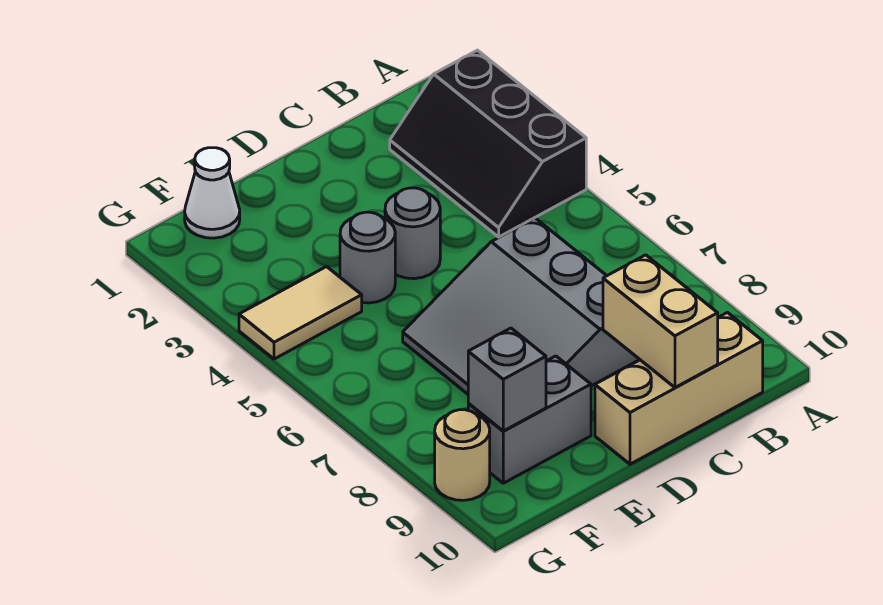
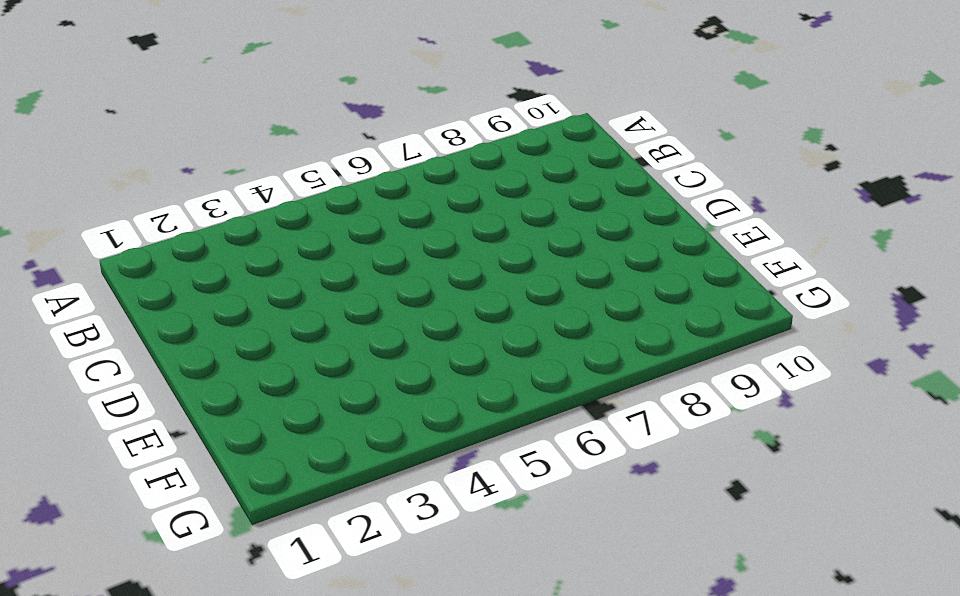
none -> black 2x3 slope [390,50,586,237]
none -> tan 1x3 brick [595,313,763,464]

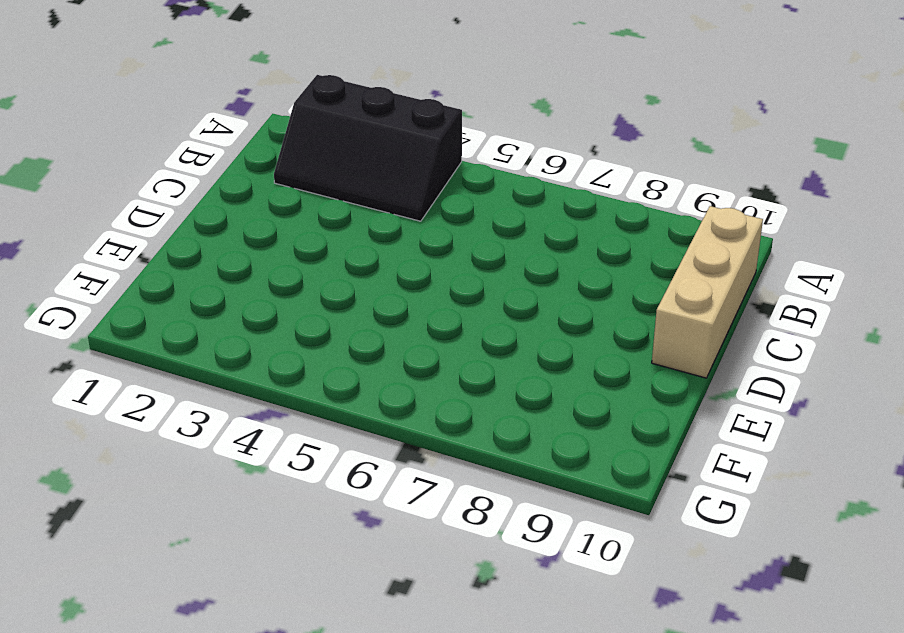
none -> grey 3x3 slope [403,218,640,394]
none -> grey 1x1 round brick [385,188,440,279]

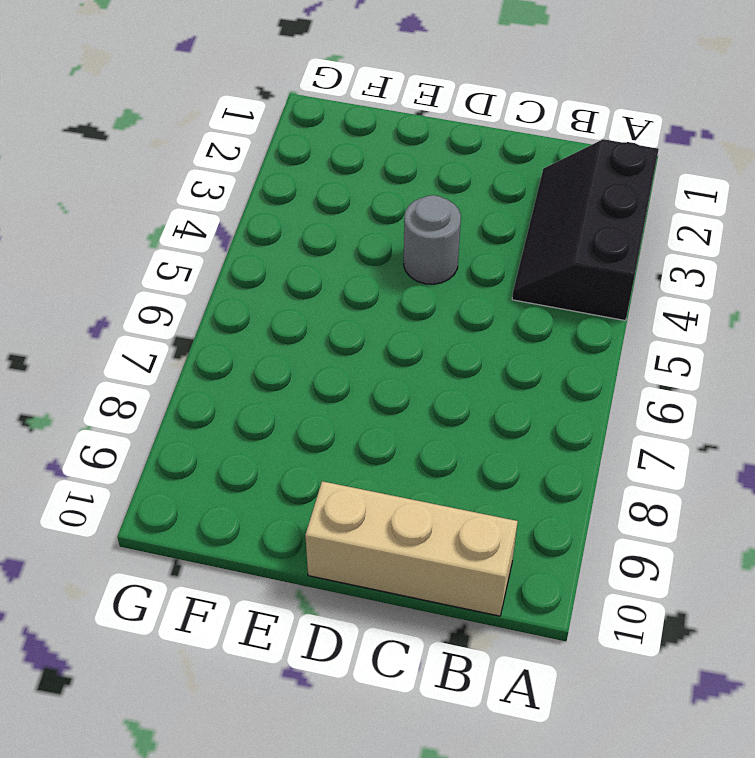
none -> grey 3x3 slope [403,218,640,394]
none -> grey 1x1 round brick [340,212,395,303]

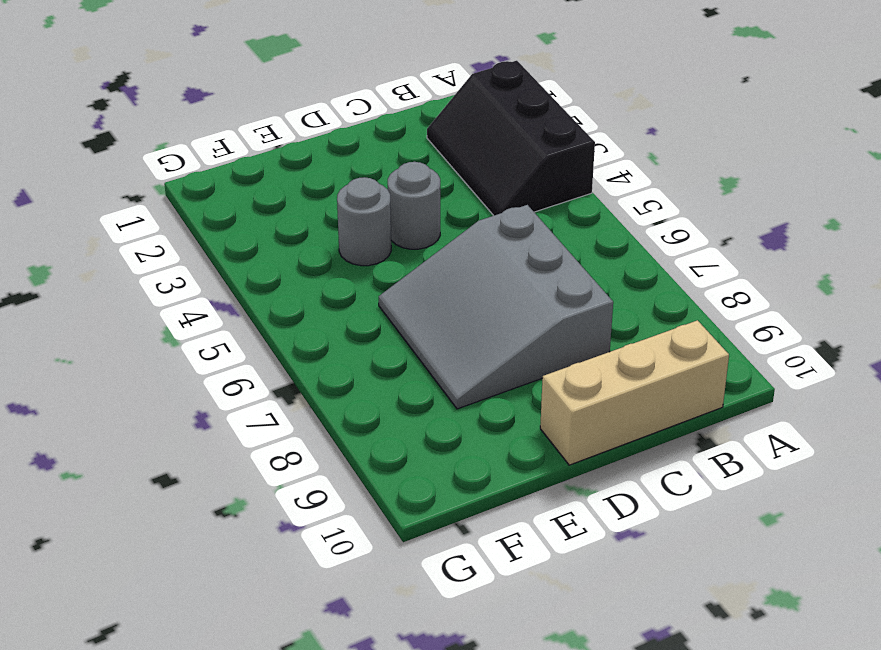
none -> grey 1x2 brick [468,356,591,483]
none -> white 1x1 cone [185,148,240,238]

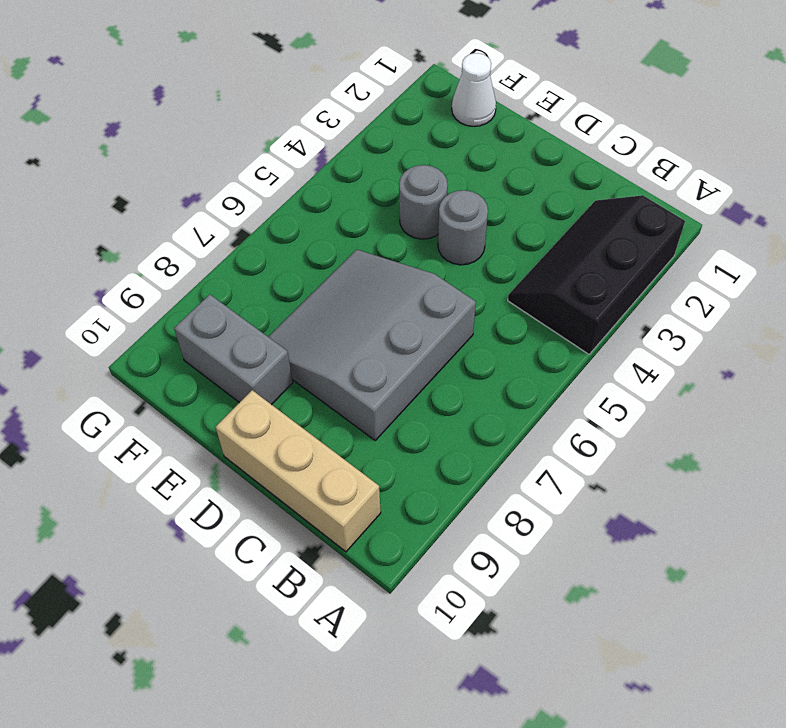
none -> tan 1x2 tile [239,267,362,359]
none -> tan 1x1 round brick [435,410,490,500]

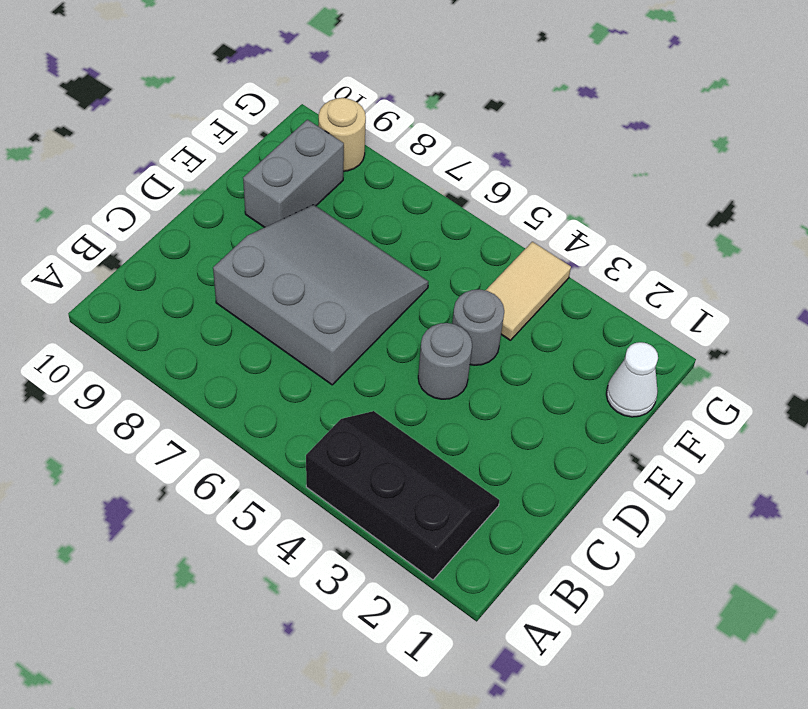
none -> tan 1x3 brick [595,313,763,464]
none -> tan 1x2 brick [603,255,718,387]

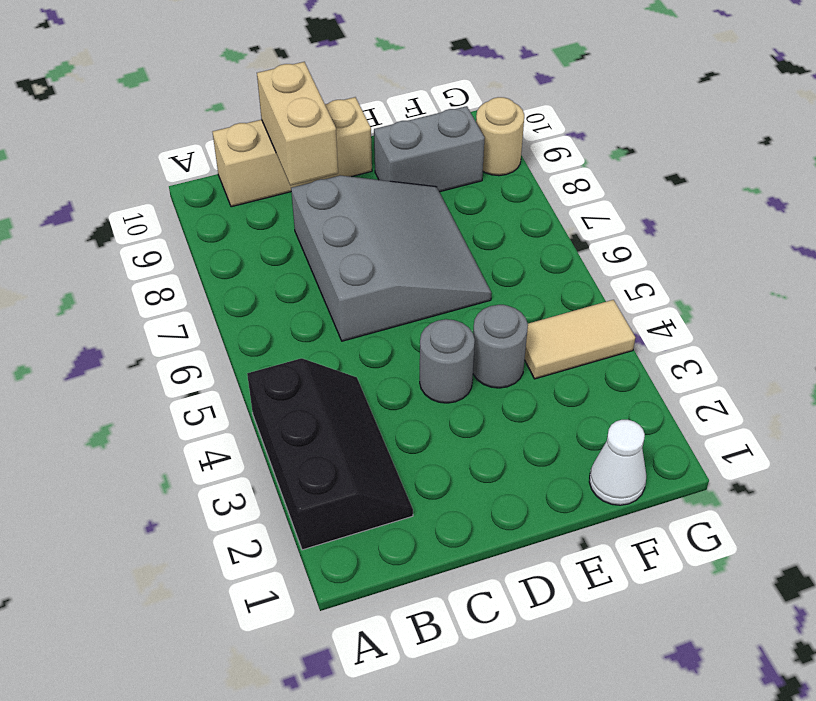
none -> grey 1x1 brick [468,328,546,431]

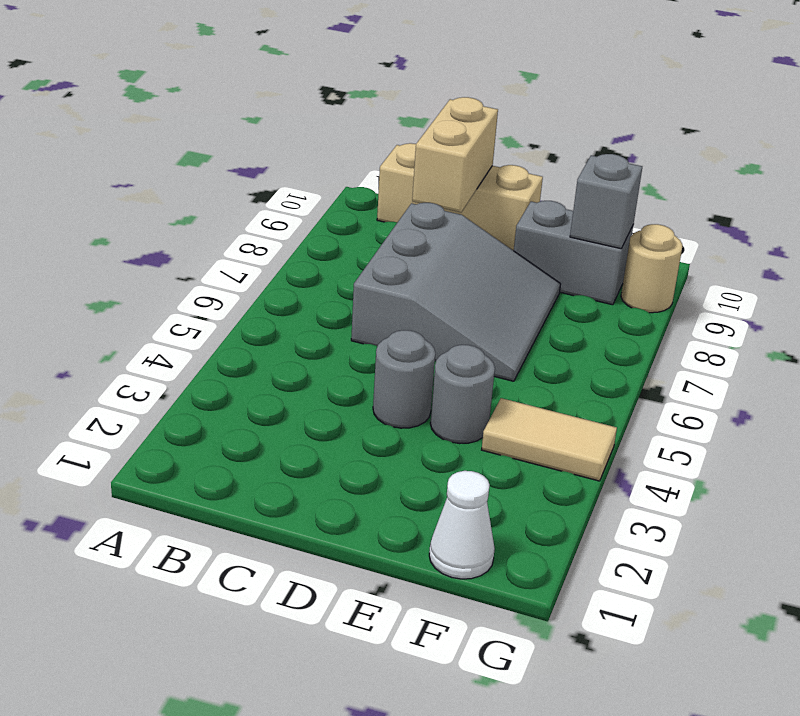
none -> black 2x3 slope [390,50,586,237]

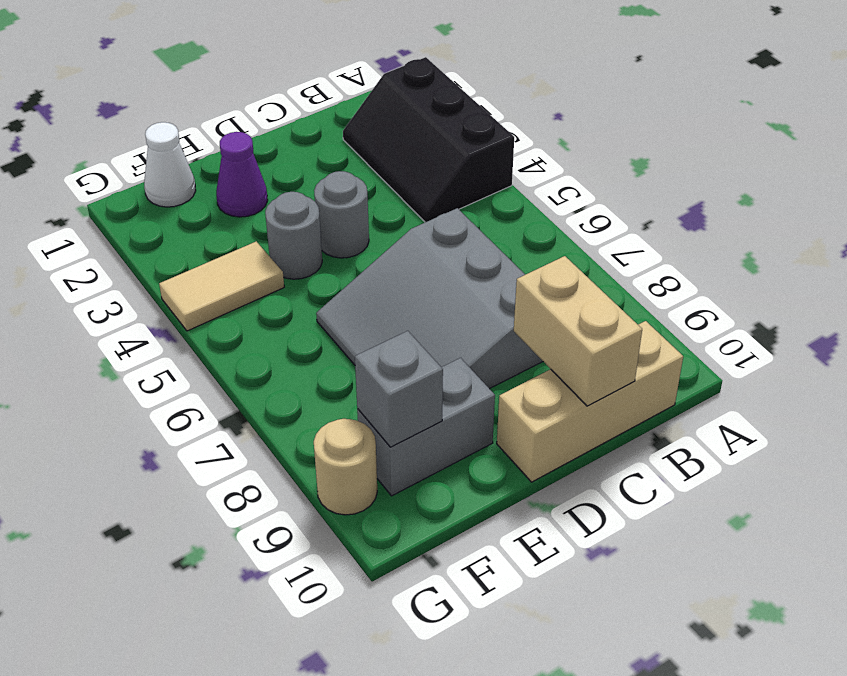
purple 1x1 cone [216,132,268,217] -> none

